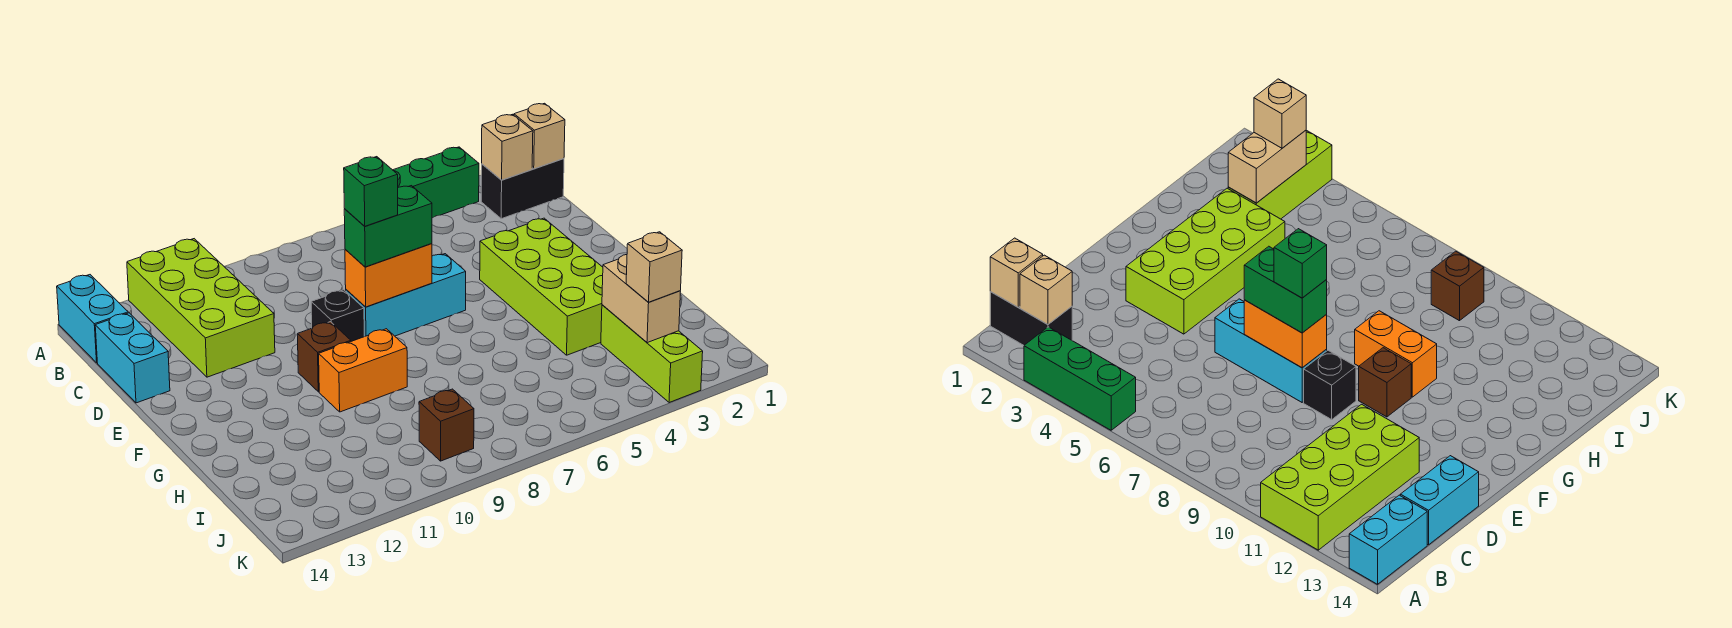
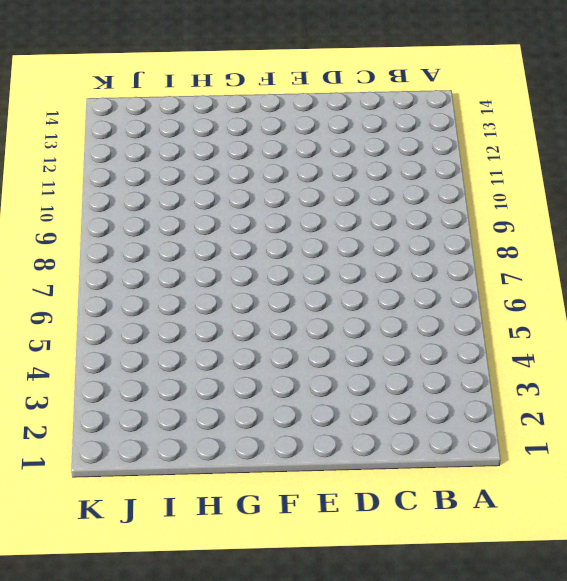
none -> green 1x3 brick [393,147,479,218]
none -> lime 2x4 brick [127,239,275,377]
none -> cyan 1x2 brick [57,275,128,363]

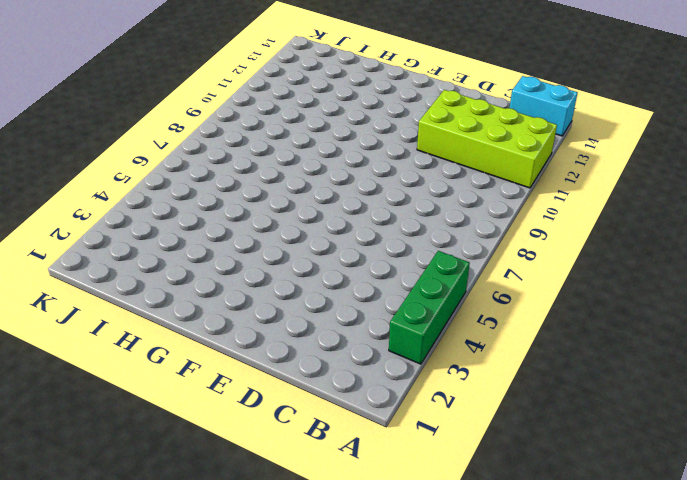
none -> black 1x2 brick [481,159,564,219]
none -> cyan 1x2 brick [95,313,170,403]
none -> lime 2x4 brick [480,218,603,355]

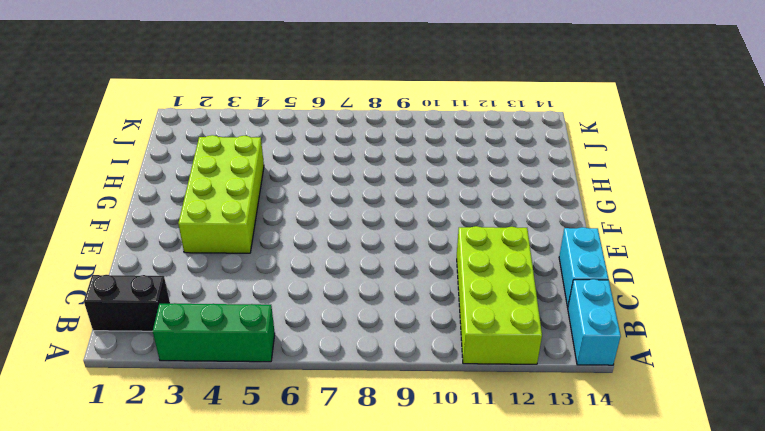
none -> cyan 1x3 brick [346,254,466,337]
none -> black 1x1 brick [311,290,364,341]
none -> brown 1x1 brick [297,322,351,392]

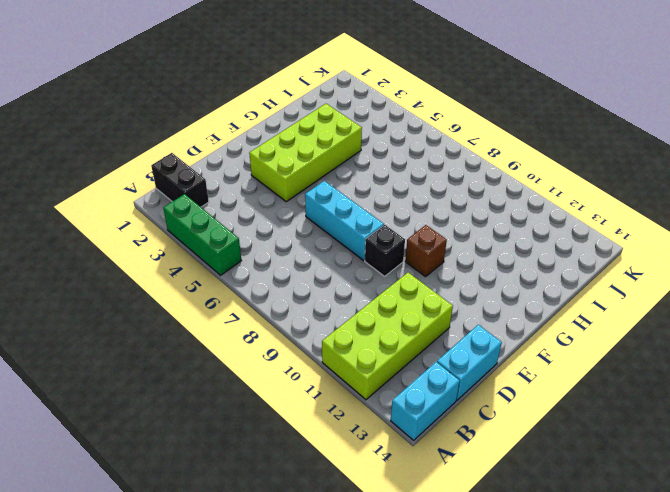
none -> orange 1x2 brick [319,329,407,412]
none -> lime 1x3 brick [601,305,703,403]
none -> brown 1x1 brick [419,389,474,461]

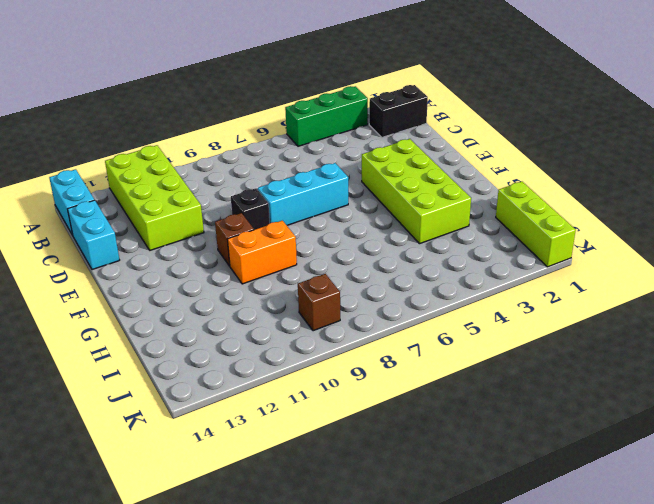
lime 1x3 brick [496,182,576,267] -> lime 1x3 brick moved to [601,305,703,403]
none -> tan 1x1 brick [514,103,565,169]
none -> tan 1x1 brick [482,114,533,180]
none -> orange 1x2 brick [345,243,432,307]

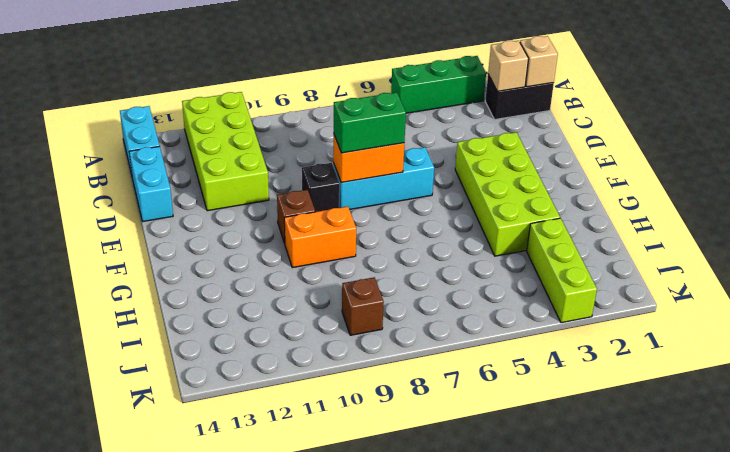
none -> tan 1x2 brick [602,255,681,343]
none -> tan 1x1 brick [626,232,682,302]
none -> green 1x1 brick [344,157,398,226]

